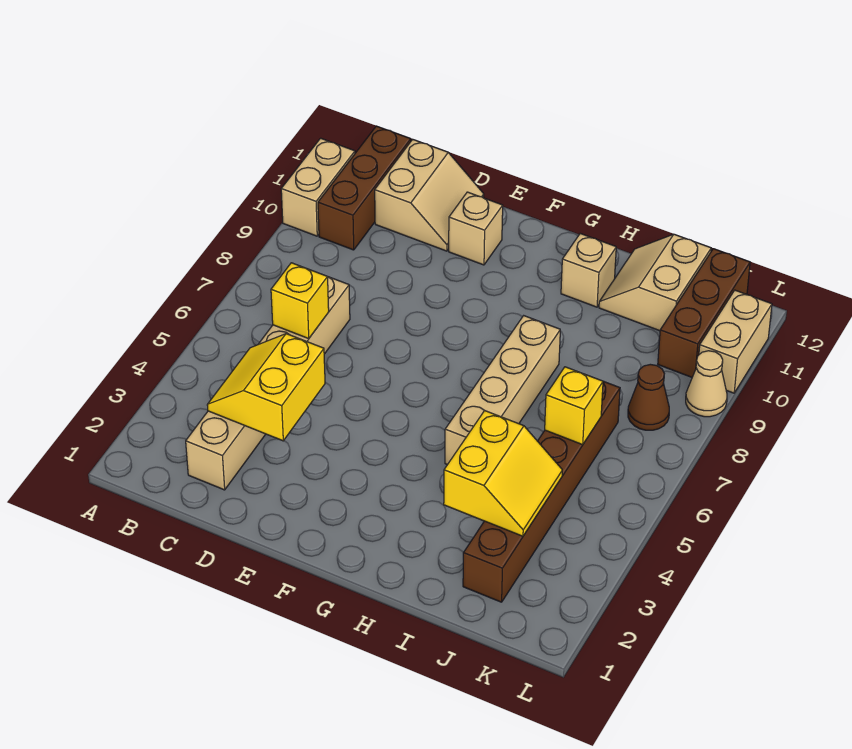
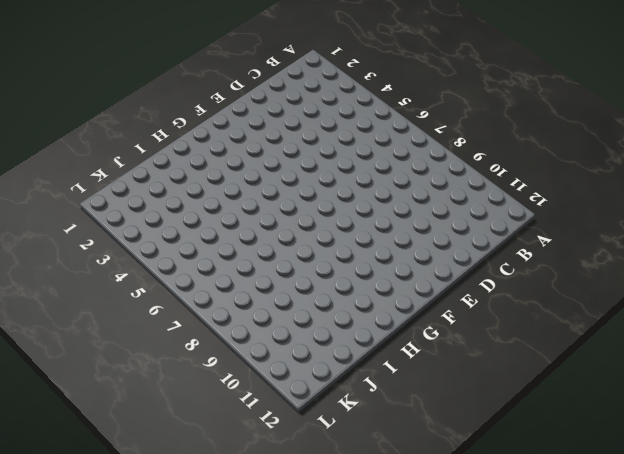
none -> tan 1x2 brick [281,138,355,236]
none -> brown 1x3 brick [318,126,411,250]
none -> tan 1x6 brick [186,277,350,490]

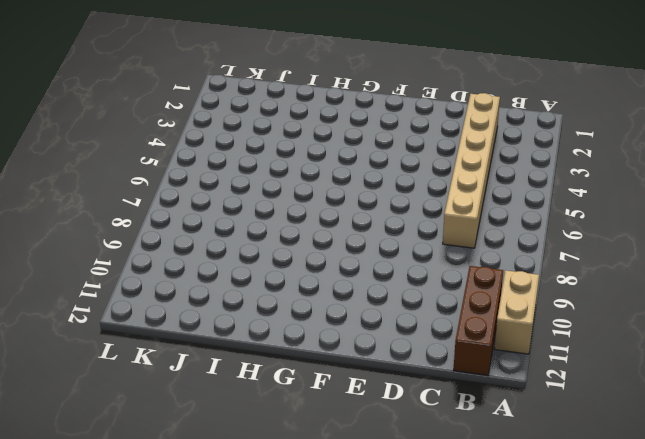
none -> tan 2x2 slope [375,139,484,251]
none -> tan 1x1 brick [449,192,503,265]
none -> tan 1x4 brick [445,316,560,465]

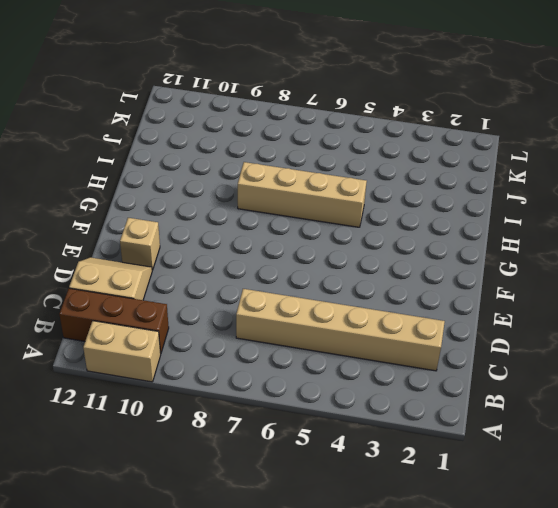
none -> tan 1x1 brick [561,234,616,307]
none -> tan 2x2 slope [599,234,711,331]
none -> brown 1x6 brick [463,381,620,602]

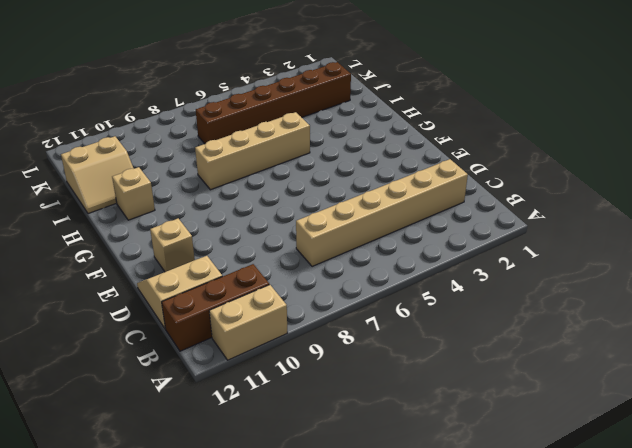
none -> brown 1x1 cone [628,364,669,430]
none -> brown 1x3 brick [658,249,750,377]
none -> tan 1x1 cone [686,351,727,417]

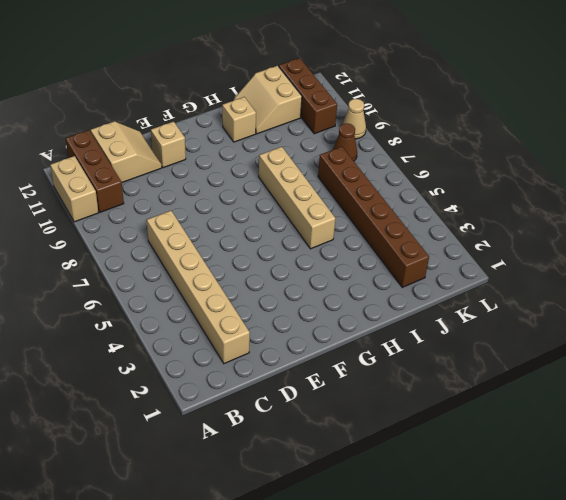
none -> tan 1x2 brick [699,290,772,393]
none -> yellow 2x2 slope [207,334,325,441]
none -> yellow 1x1 brick [271,263,329,338]

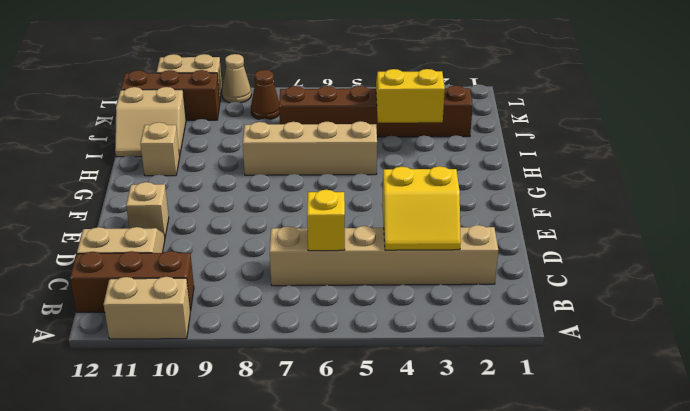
none -> yellow 1x1 brick [545,367,603,445]

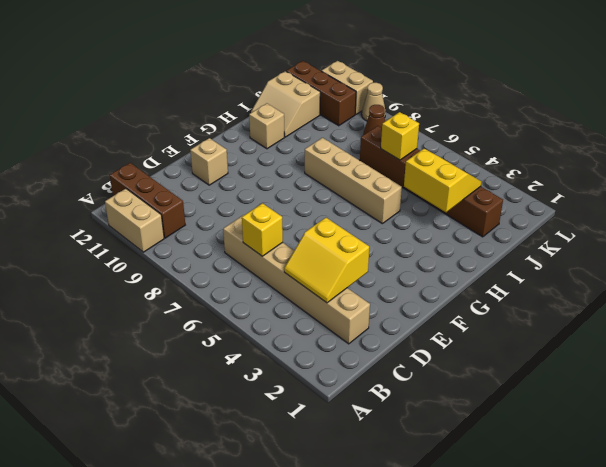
none -> tan 2x2 slope [375,139,484,251]

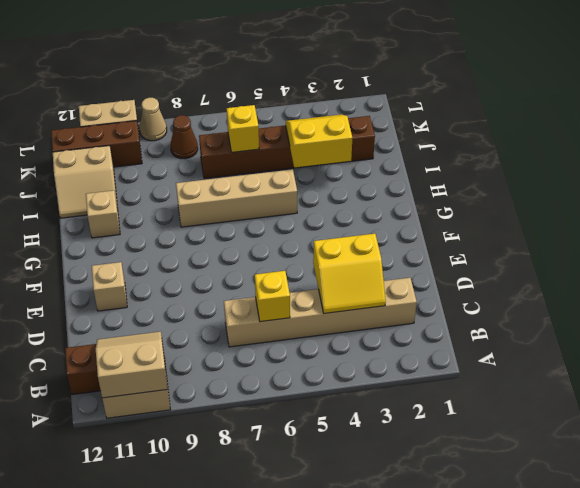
tan 2x2 slope [96,331,168,398] -> tan 2x2 slope moved to [375,139,484,251]

